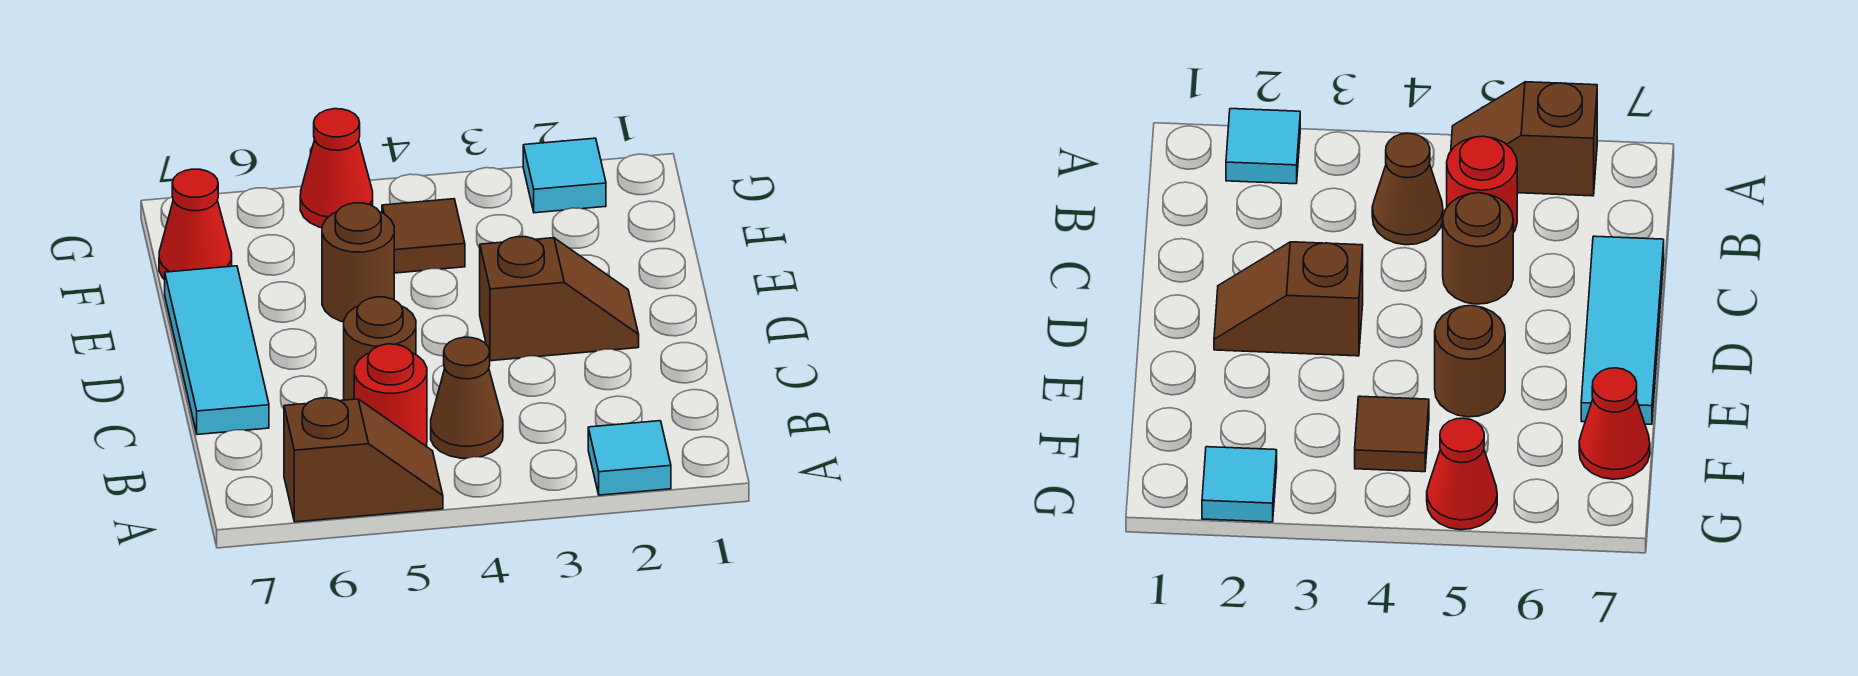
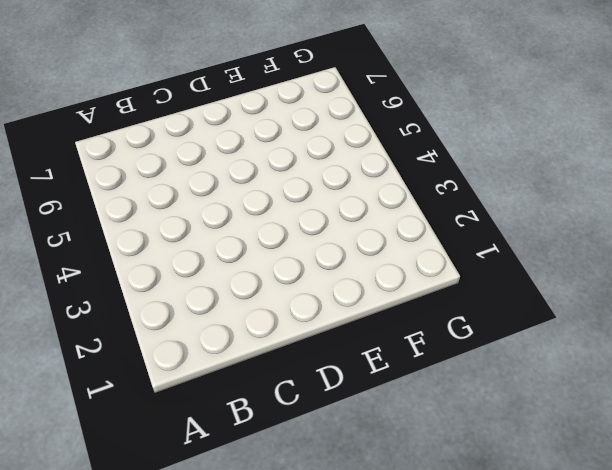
none -> cyan 1x1 tile [588,421,671,495]
none -> brown 1x2 slope [284,398,443,522]
none -> brown 1x1 cone [431,337,503,458]

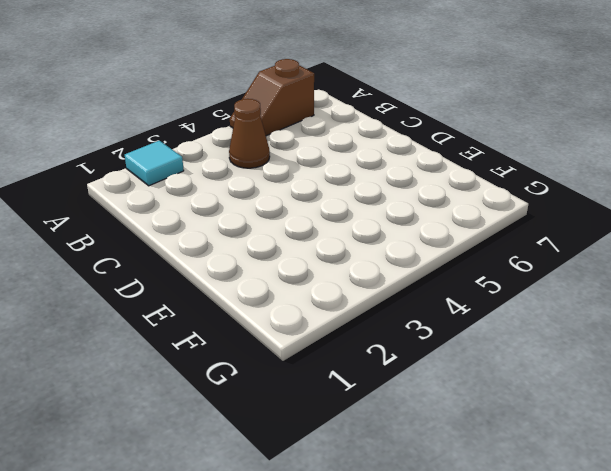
none -> red 1x1 round brick [354,344,427,447]
none -> brown 1x1 round brick [344,297,416,400]
none -> cyan 1x3 tile [165,266,269,435]

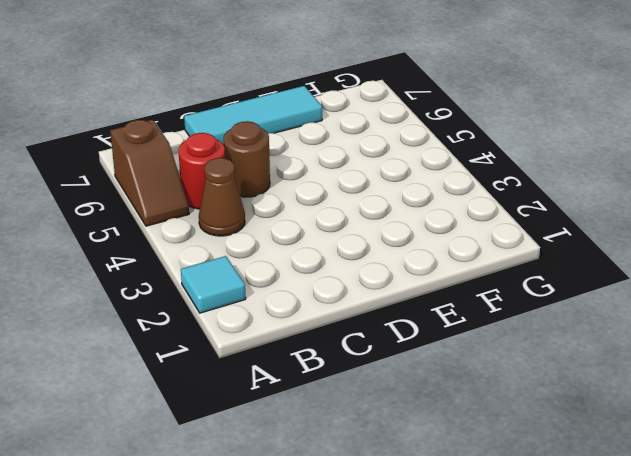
none -> brown 1x2 slope [480,237,639,361]
none -> brown 1x1 round brick [322,203,394,322]
none -> brown 1x1 tile [382,199,465,273]

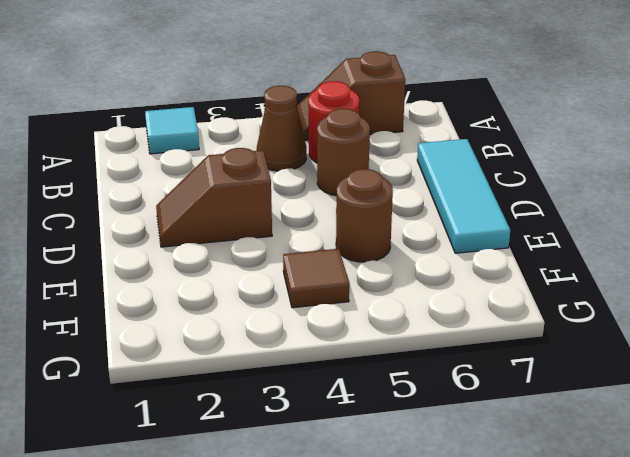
none -> red 1x1 cone [159,169,232,280]
none -> cyan 1x1 tile [523,138,606,213]
none -> red 1x1 cone [300,109,373,228]

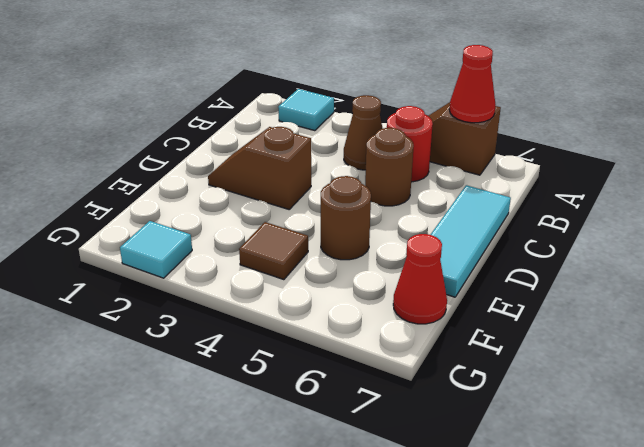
red 1x1 cone [449,45,496,123] -> red 1x1 cone moved to [300,109,373,228]

